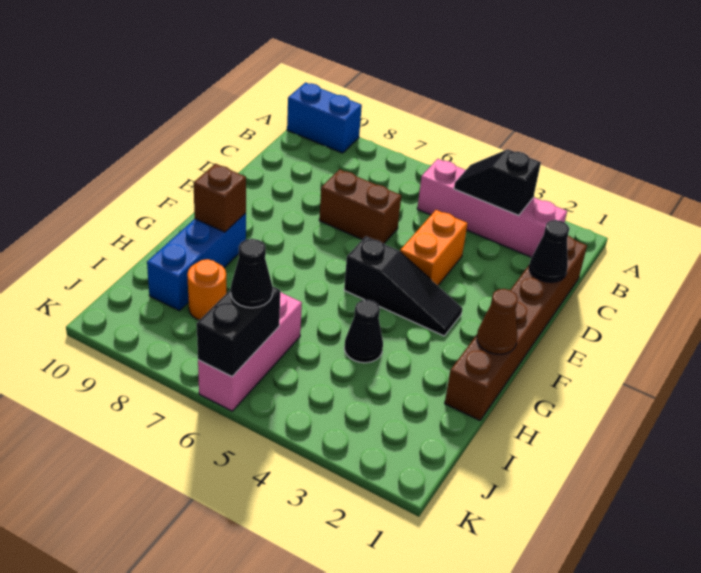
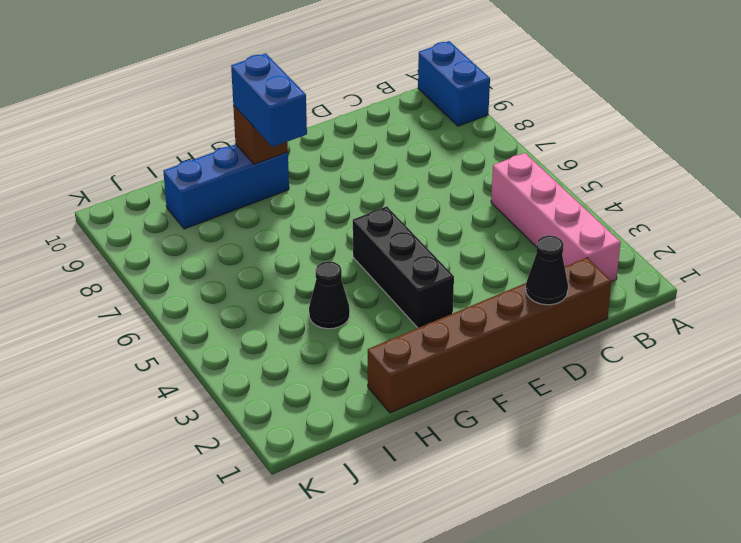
black 1x3 brick [353,206,454,328] -> black 1x3 slope [344,236,462,336]
blue 1x2 brick [231,53,307,147] -> none
none -> orange 1x2 brick [400,210,468,286]
none -> brown 1x2 brick [319,169,401,244]
none -> pink 1x3 brick [198,292,302,411]

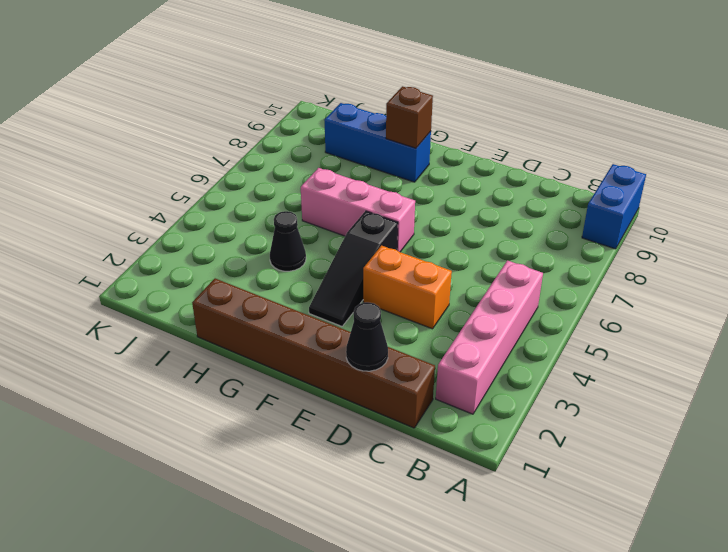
pink 1x3 brick [301,168,415,252] -> pink 1x3 brick moved to [198,292,302,411]
none -> brown 1x2 brick [319,169,401,244]
none -> orange 1x1 round brick [187,259,226,320]
none -> black 1x2 slope [454,149,541,216]

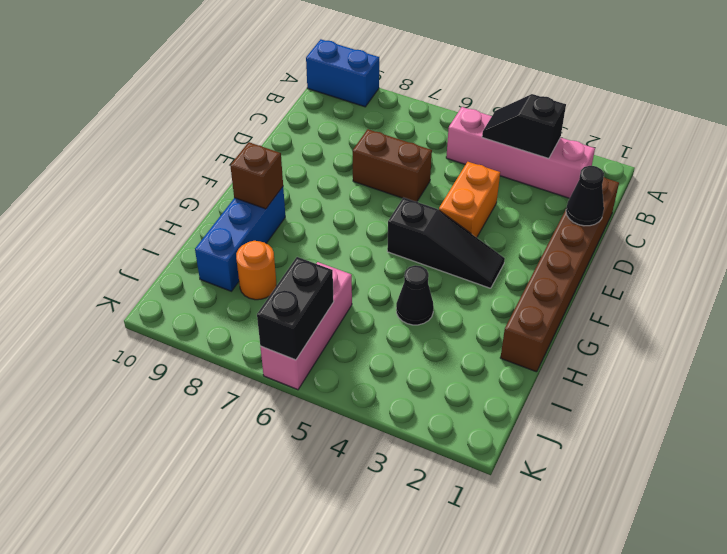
none -> brown 1x1 cone [477,289,518,354]
none -> black 1x1 cone [231,239,273,308]

